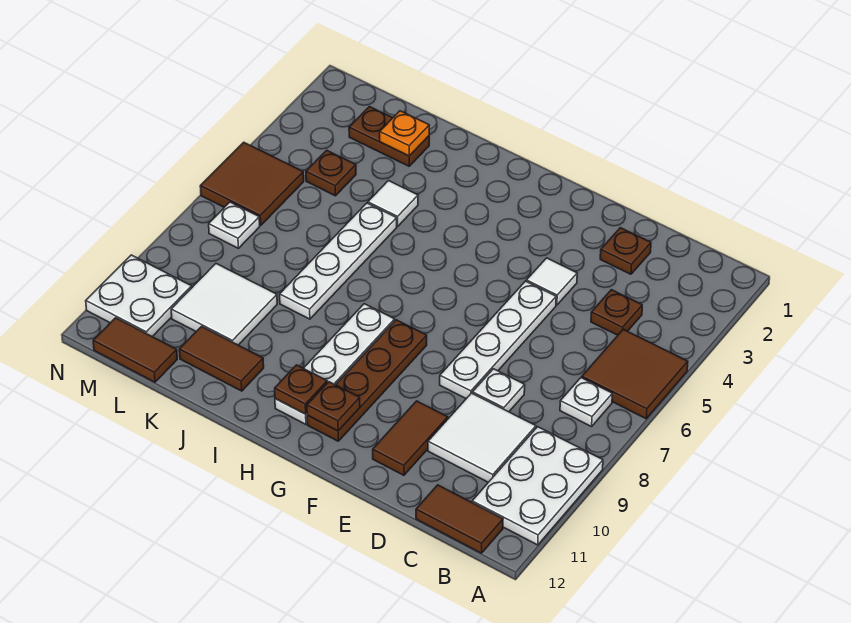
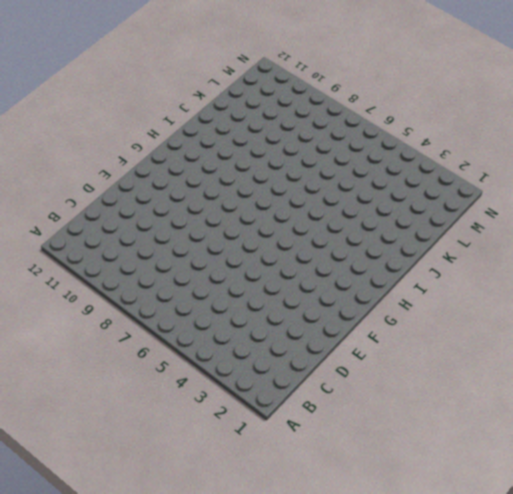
none -> brown 2x2 tile [582,329,688,419]
none -> white 2x3 plate [472,427,603,545]
none -> white 1x1 plate [560,378,612,427]

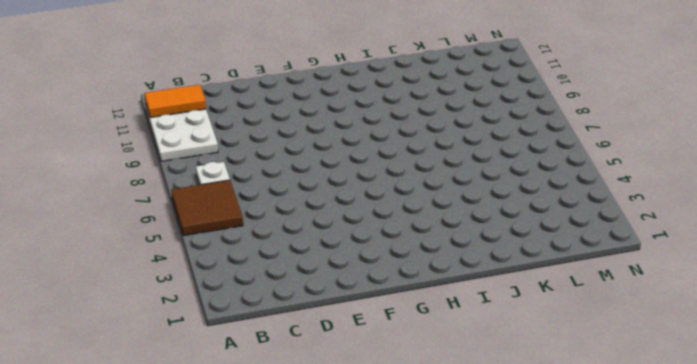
orange 1x2 tile [145,85,206,118] -> none
none -> brown 1x2 tile [416,485,503,553]
none -> brown 1x1 plate [591,290,642,335]
none -> white 2x2 tile [428,393,536,482]

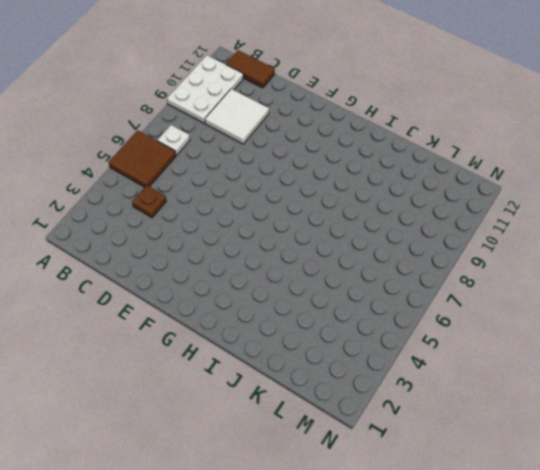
none -> brown 1x1 plate [600,228,651,274]
none -> white 1x1 plate [473,369,525,412]
none -> white 1x1 tile [526,258,577,305]

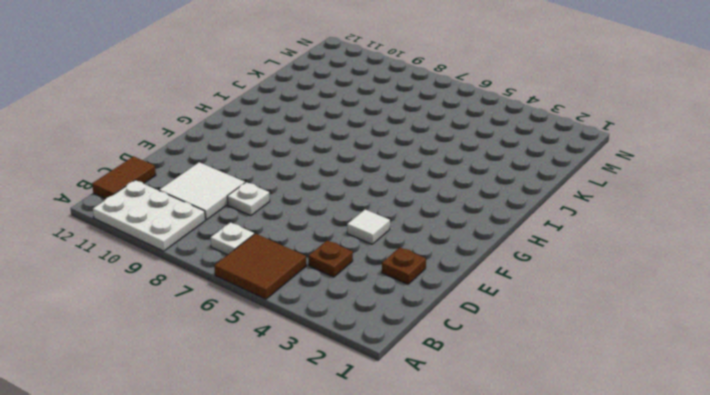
none -> white 1x4 plate [440,281,556,399]
none -> brown 1x2 tile [373,401,448,475]
none -> brown 1x4 plate [307,320,427,441]

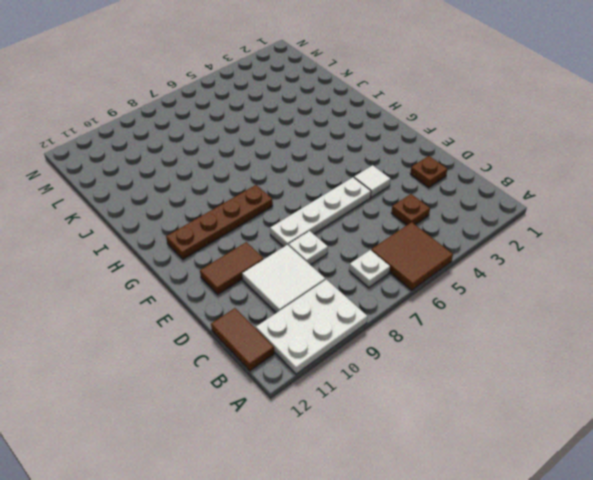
none -> white 1x4 plate [275,304,395,424]
none -> white 1x1 tile [368,181,418,226]
none -> white 1x4 plate [280,203,397,319]

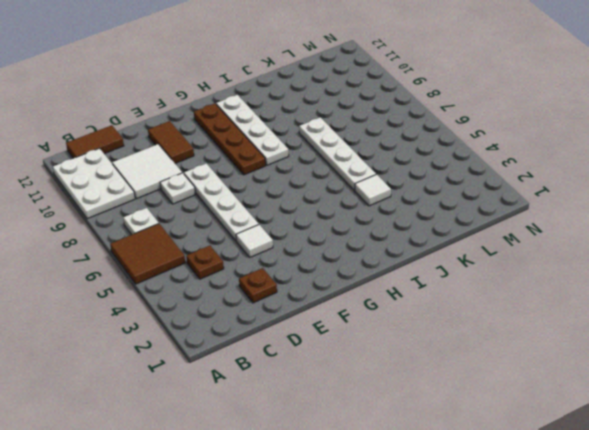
none -> brown 1x2 tile [179,326,264,391]
none -> brown 1x2 plate [349,107,429,166]
none -> white 2x2 tile [171,264,277,345]

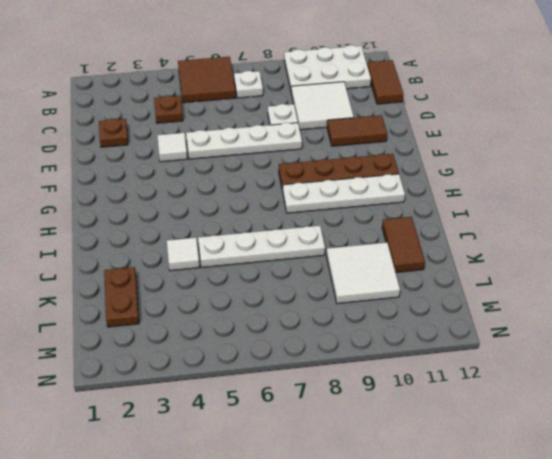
none -> brown 1x1 plate [306,150,356,196]
none -> brown 1x2 tile [93,318,177,382]
none -> brown 2x2 tile [200,142,304,225]

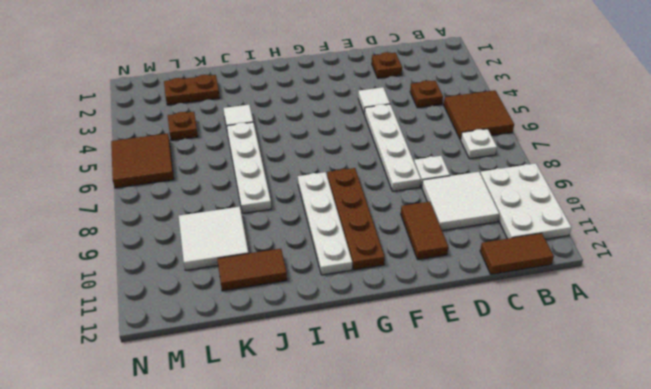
none -> brown 1x2 tile [93,318,177,382]
none -> white 1x1 plate [209,202,260,248]
none -> white 2x2 plate [86,255,192,337]

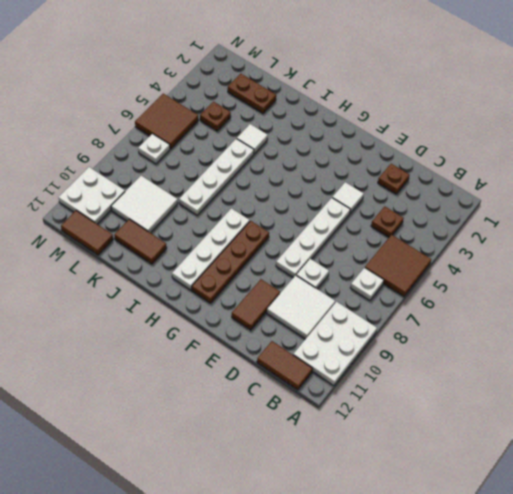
none -> brown 1x1 plate [307,382,360,431]
none -> brown 1x1 plate [275,365,327,414]
none -> orange 1x1 plate [380,111,429,156]

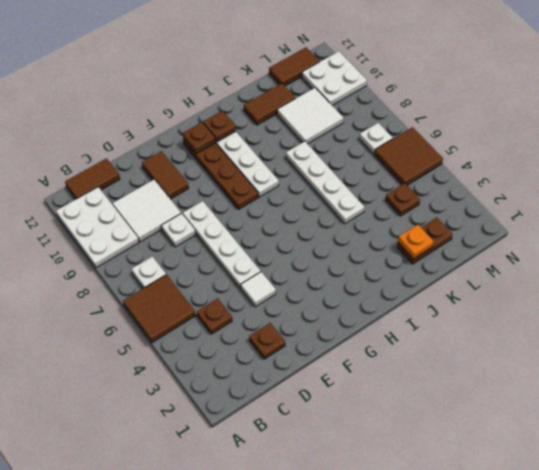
none -> white 1x1 tile [368,181,418,226]

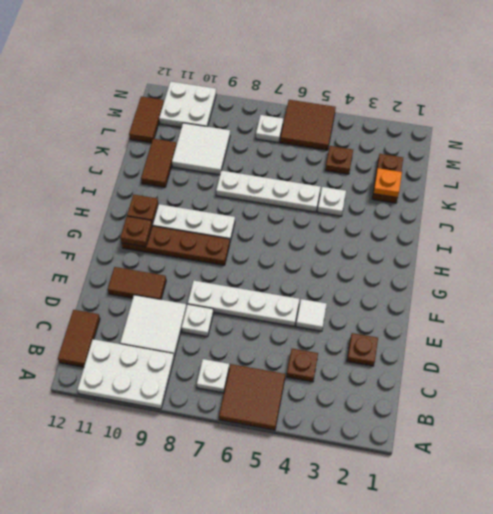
white 1x1 plate [318,187,346,216] -> white 1x1 tile [368,181,418,226]

